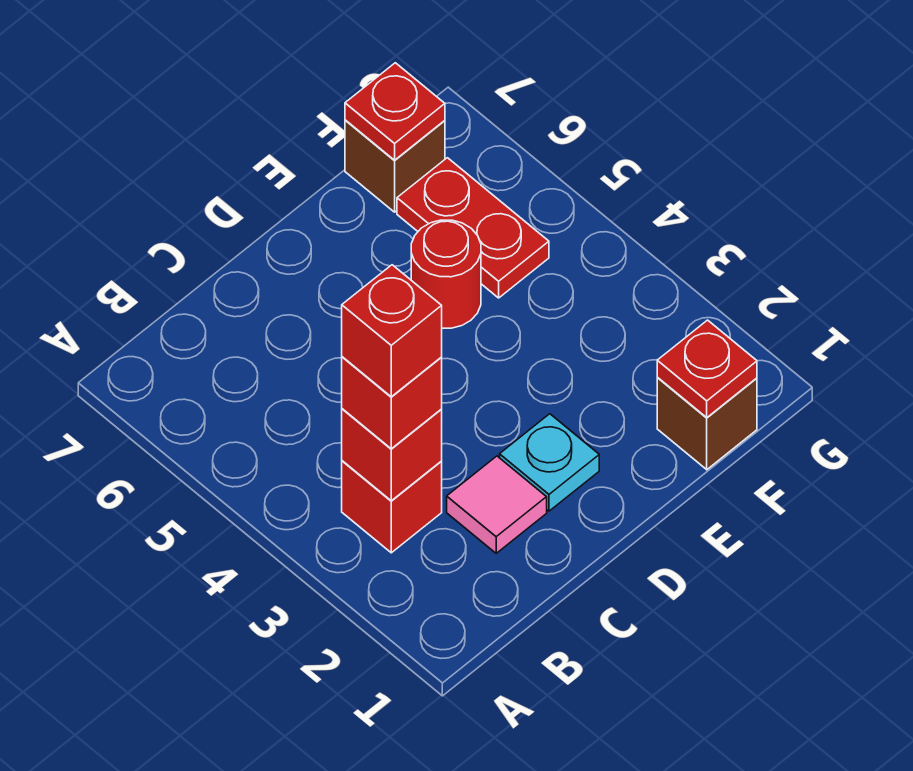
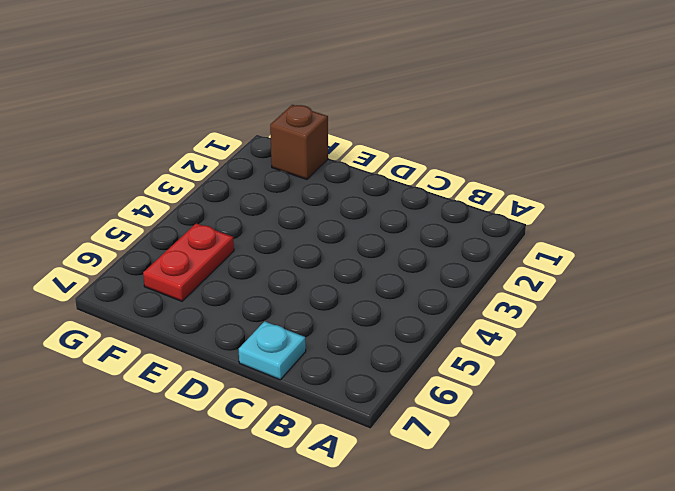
cyan 1x1 plate [239,321,306,380] -> cyan 1x1 plate moved to [500,414,599,511]
none -> red 1x1 brick [342,461,442,553]
none -> pink 1x1 tile [447,456,547,553]
none -> red 1x1 round brick [411,220,481,328]

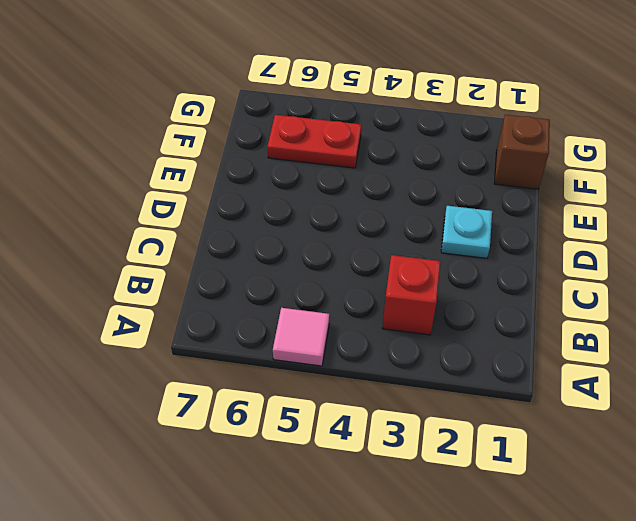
pink 1x1 tile [273,308,329,366] -> pink 1x1 tile moved to [447,456,547,553]
none -> red 1x1 round brick [411,220,481,328]
none -> brown 1x1 brick [345,120,445,212]
none -> red 1x1 brick [342,409,442,501]

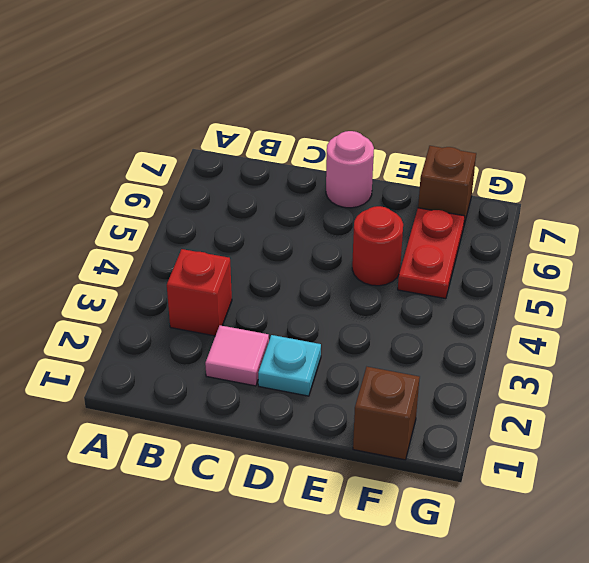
pink 1x1 round brick [326,131,374,208] -> none
none -> red 1x1 brick [342,409,442,501]
none -> red 1x1 plate [657,320,757,418]
none -> red 1x1 plate [345,63,445,160]

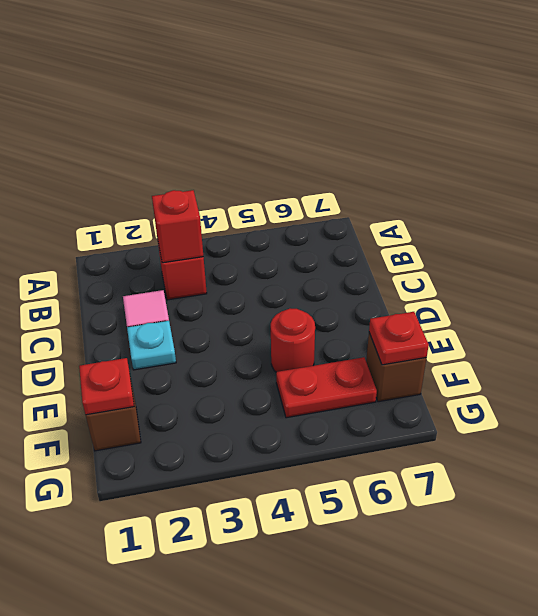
none -> red 1x1 brick [342,357,442,449]
none -> red 1x1 brick [342,265,442,397]

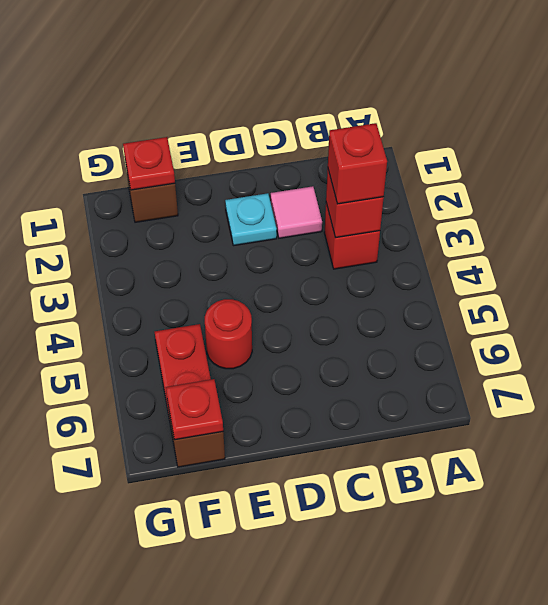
none -> red 1x1 brick [342,265,442,397]

